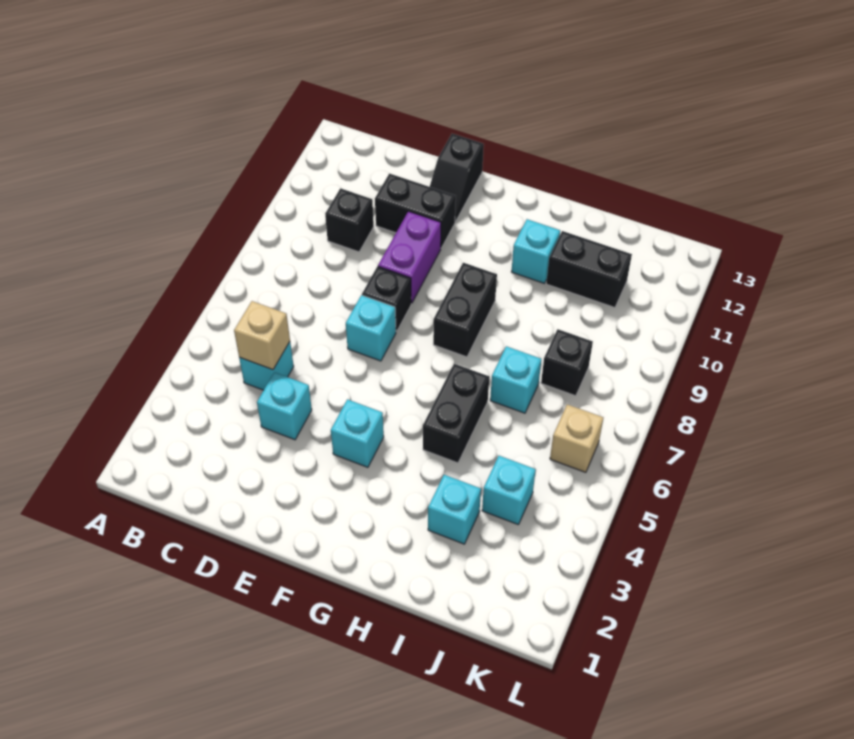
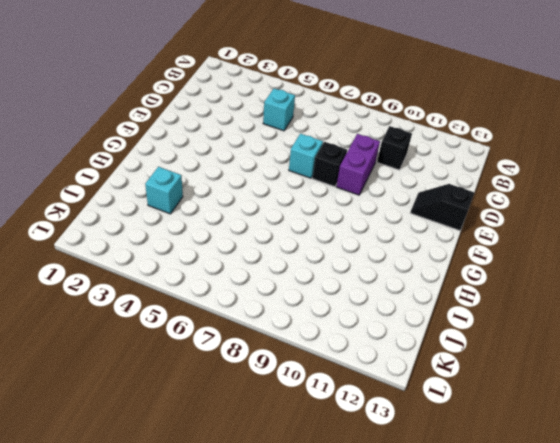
purple 1x2 brick [336,134,380,195] -> purple 1x2 brick turned to [378,211,441,303]
none -> cyan 1x1 brick [257,372,312,440]
none -> black 1x2 brick [375,173,456,248]
none -> cyan 1x1 brick [331,399,384,467]

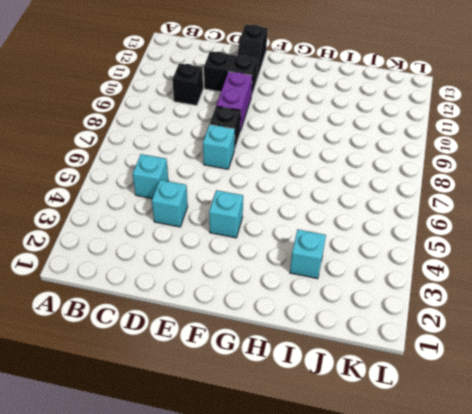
none -> black 1x2 brick [433,263,497,357]
none -> black 1x2 brick [423,364,489,463]
none -> cyan 1x1 brick [512,219,560,283]

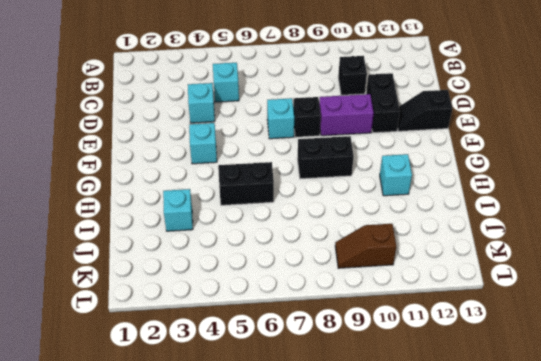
brown 1x2 slope [335,224,396,268] -> none
none -> cyan 1x1 brick [490,346,541,413]
none -> black 1x2 brick [546,231,632,308]
none -> cyan 1x1 brick [482,456,536,525]

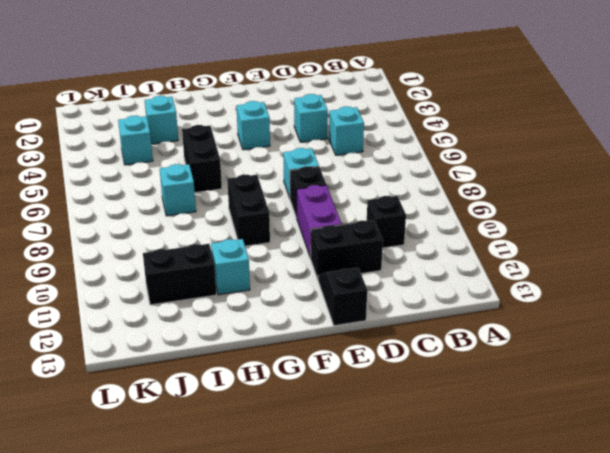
none -> black 1x1 brick [541,329,593,396]
none -> tan 1x1 brick [550,404,603,472]
none -> tan 1x1 brick [234,301,290,370]

